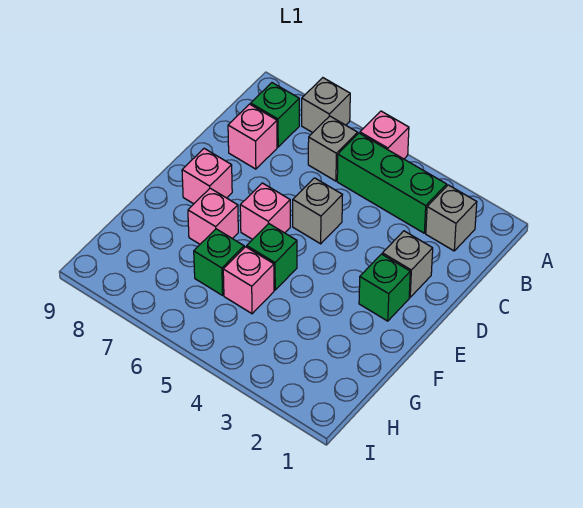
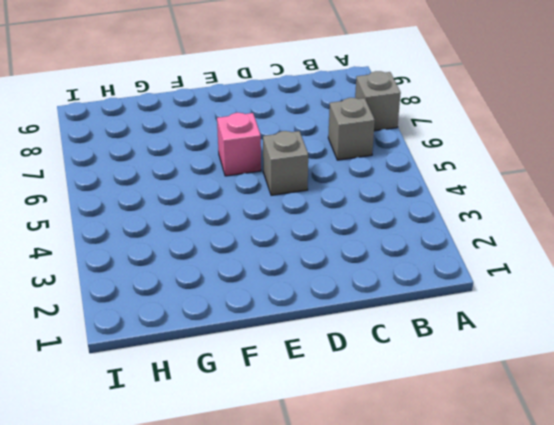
none -> pink 1x1 brick [360,111,409,159]
none -> grey 1x1 brick [426,185,477,251]
none -> green 1x3 brick [337,133,447,233]

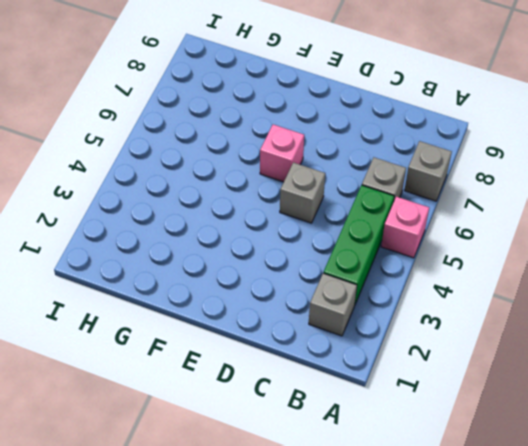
none -> green 1x1 brick [251,83,299,147]
none -> pink 1x1 brick [228,104,277,169]
none -> grey 1x1 brick [382,231,433,297]

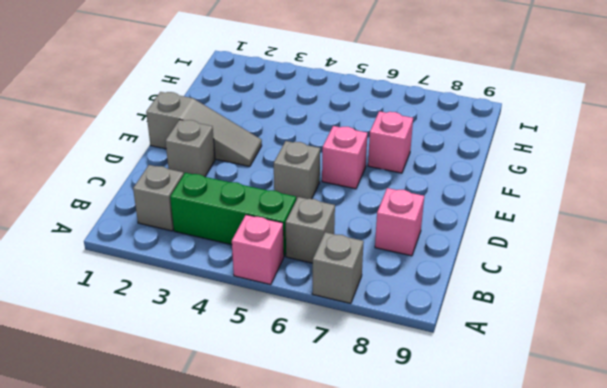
grey 1x3 slope [146,92,262,166] -> green 1x1 brick [359,254,410,321]
none -> green 1x1 brick [251,83,299,147]
none -> pink 1x1 brick [182,148,232,204]
none -> green 1x1 brick [247,224,297,290]

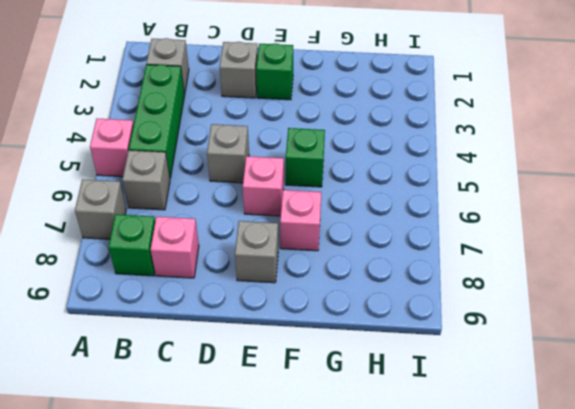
grey 1x1 brick [235,221,278,283] -> pink 1x1 brick [182,148,232,204]
none -> pink 1x1 brick [223,247,274,314]
none -> green 1x1 brick [194,229,244,295]

